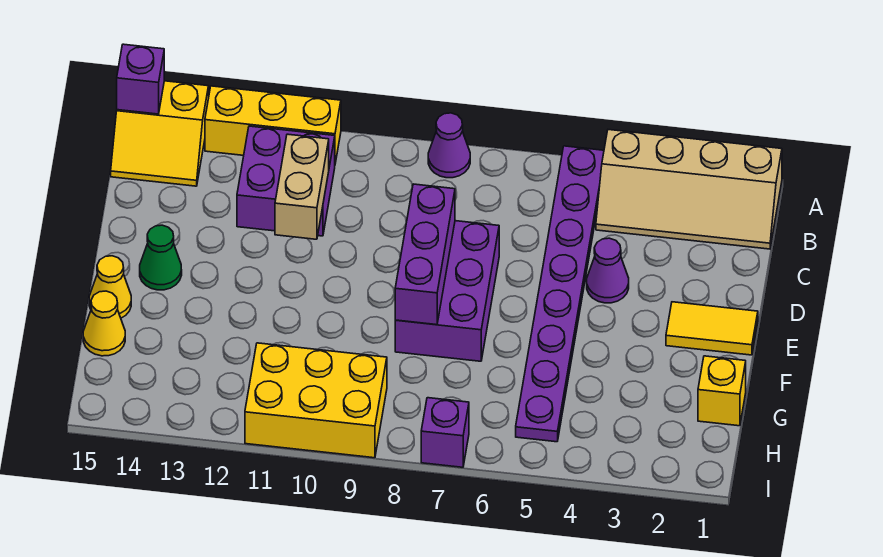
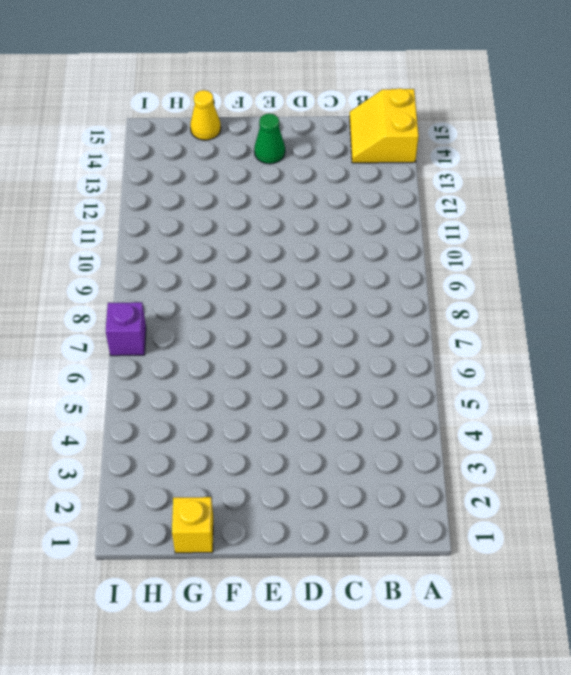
none -> tan 2x4 slope [596,130,782,249]
none -> purple 1x8 plate [516,146,604,442]
none -> purple 1x1 cone [428,113,470,178]

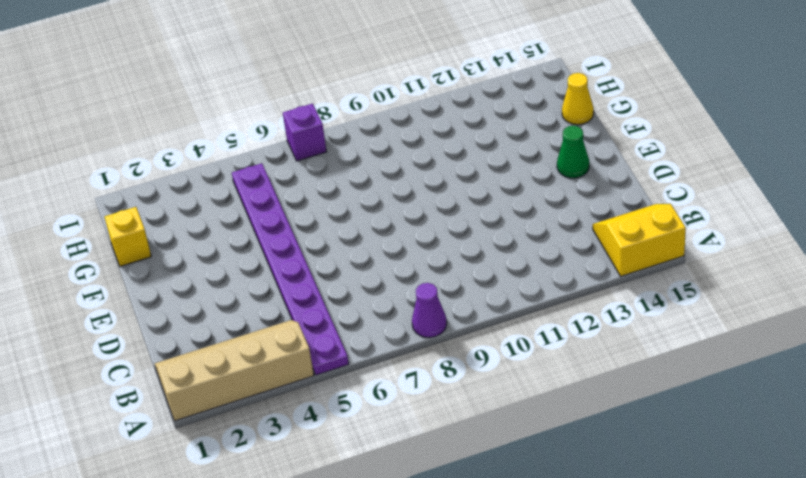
none -> yellow 1x3 brick [205,86,341,163]
none -> purple 2x2 brick [237,126,335,236]
none -> purple 1x1 cone [587,238,629,303]

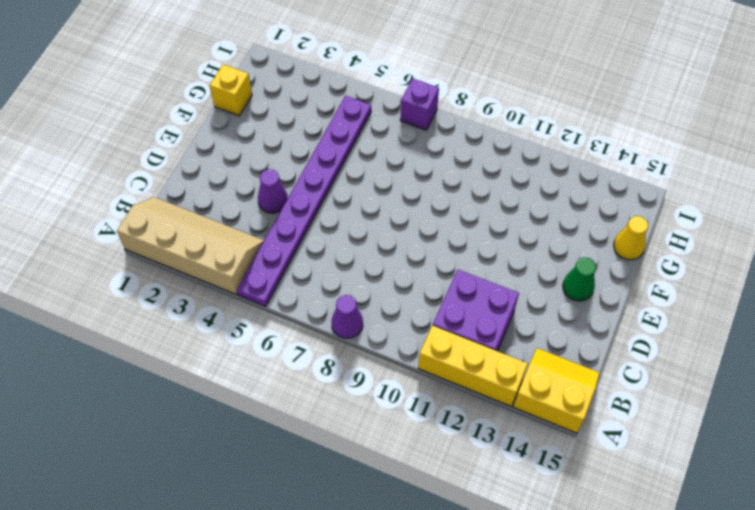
none -> purple 2x3 brick [395,221,499,361]
none -> yellow 1x2 tile [666,302,758,355]
none -> yellow 1x1 cone [89,256,131,318]

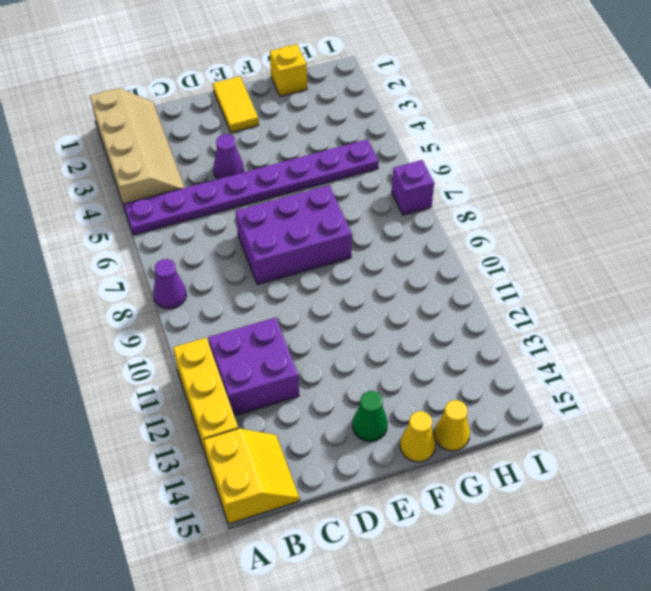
none -> yellow 2x3 brick [245,343,387,458]
none -> purple 1x1 brick [117,44,164,114]
none -> tan 1x2 brick [275,134,329,239]

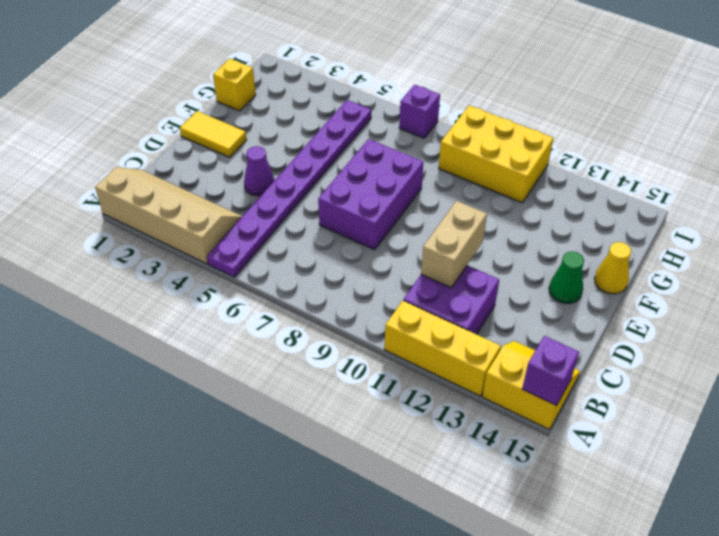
none -> purple 1x1 cone [428,113,470,178]
none -> yellow 1x1 cone [83,291,125,356]
none -> purple 1x3 brick [395,184,455,325]

